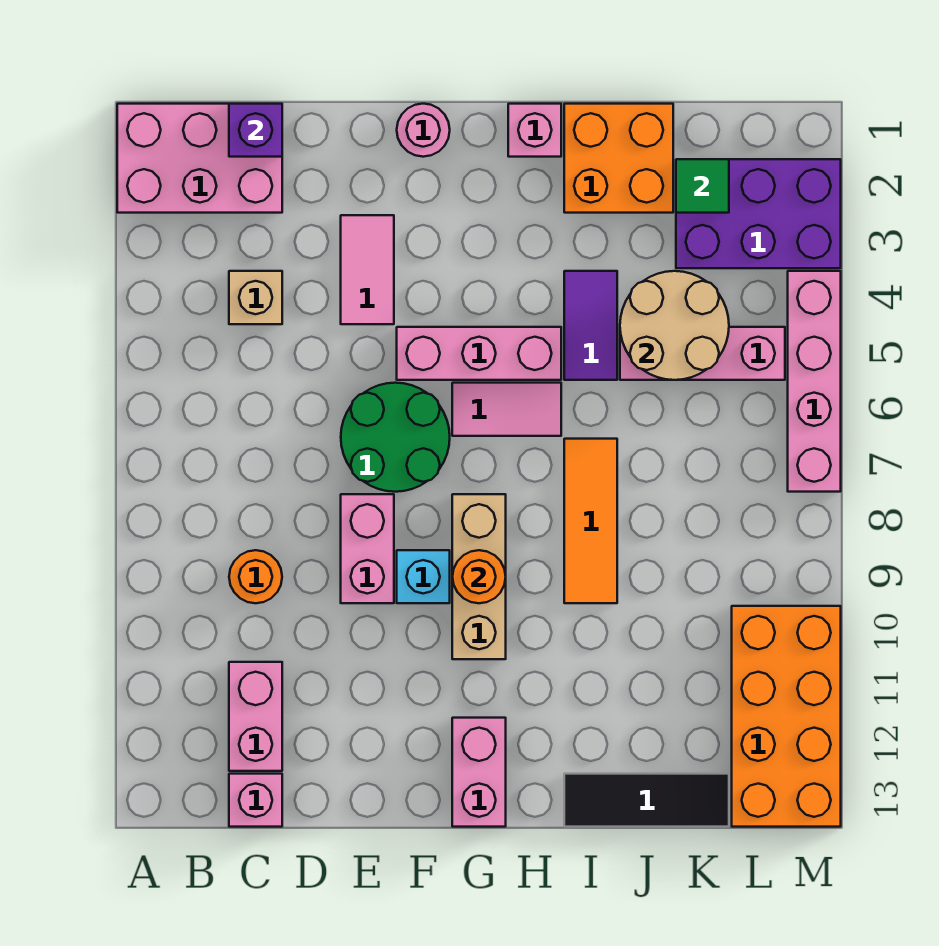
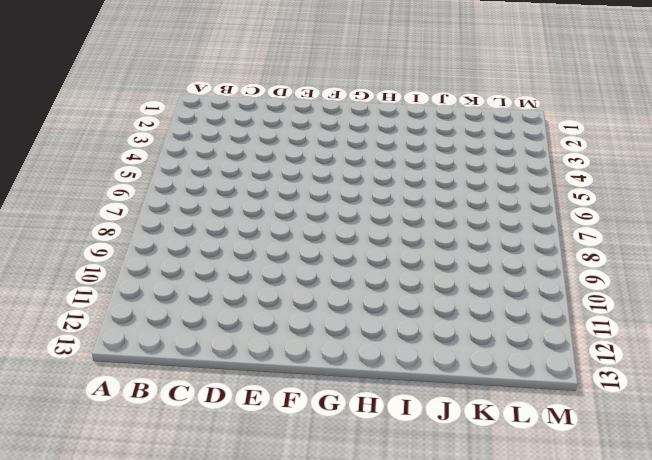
none -> pink 2x3 brick [117,104,282,213]
none -> tan 1x1 brick [229,271,282,324]
none -> orange 1x1 round brick [229,550,282,603]

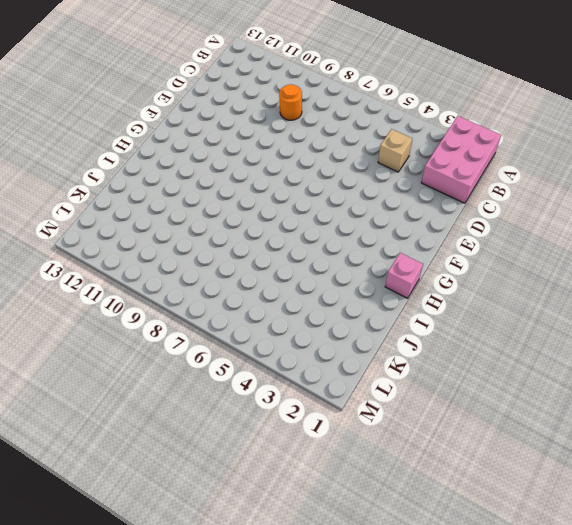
none -> pink 1x2 brick [229,662,282,771]
none -> pink 1x1 brick [229,774,282,827]
none -> pink 1x2 tile [341,215,394,324]

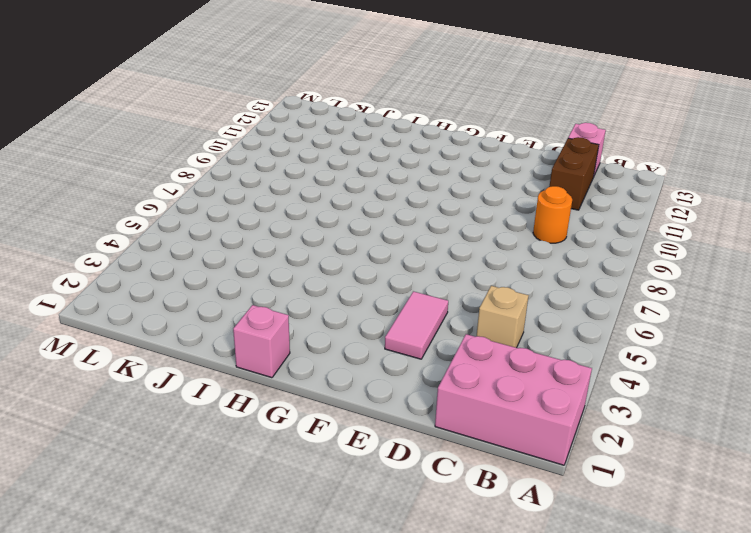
brown 1x2 brick [549,137,599,210] -> pink 1x2 brick [229,662,282,771]
none -> green 2x2 round brick [341,383,450,492]
none -> pink 1x2 brick [341,494,394,603]
none -> pink 1x1 round brick [397,104,450,157]

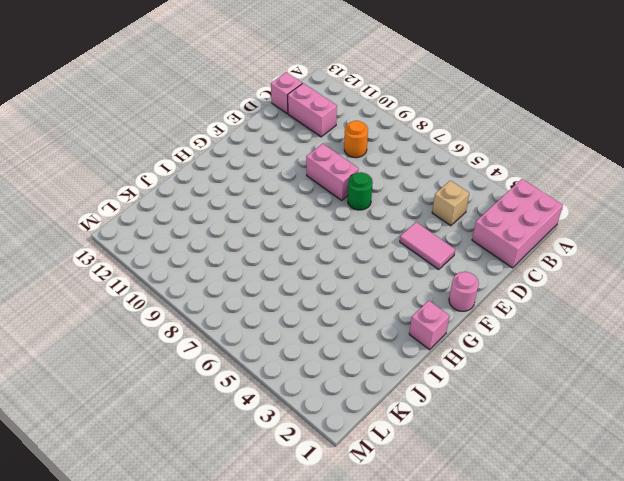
green 1x1 round brick [348,172,373,210] -> green 2x2 round brick [341,383,450,492]
none -> pink 1x3 brick [397,327,561,380]
none -> cyan 1x1 brick [397,550,450,603]
none -> pink 1x2 tile [452,383,561,436]

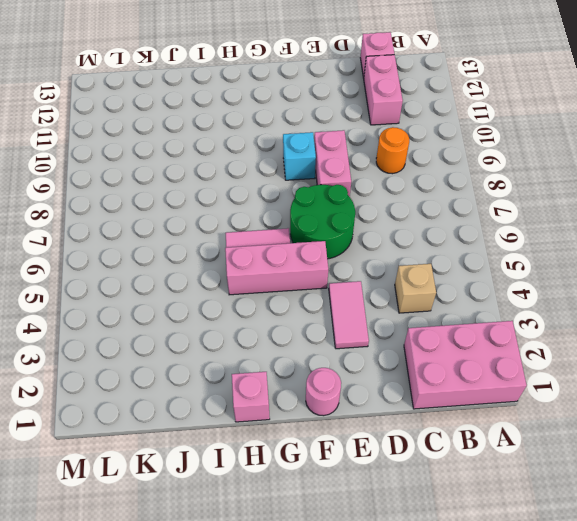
none -> tan 1x3 brick [452,494,506,659]
none -> pink 1x2 brick [452,718,506,827]
none -> orange 2x2 brick [564,104,673,213]

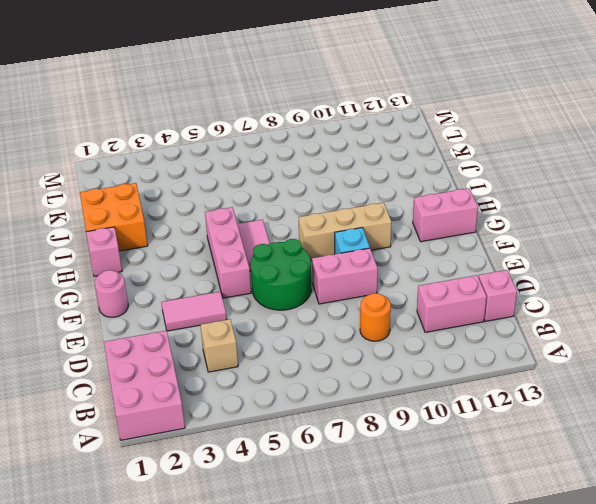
none -> purple 1x2 tile [564,271,617,380]
none -> orange 1x3 tile [564,439,617,603]
none -> black 1x3 tile [564,774,729,827]

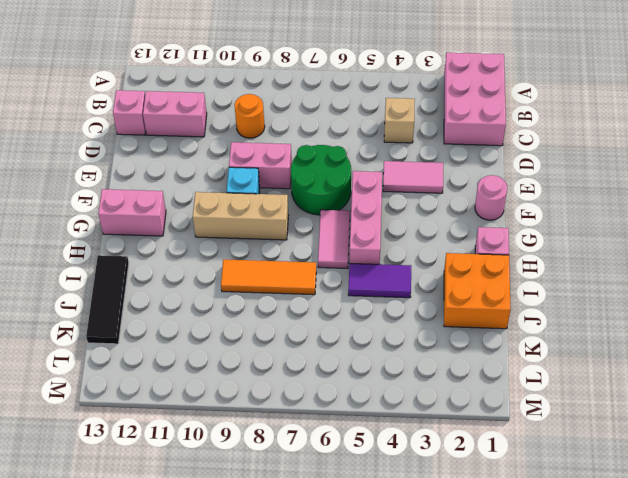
none -> pink 1x3 brick [620,327,785,380]
none -> purple 2x3 brick [676,159,841,268]
none -> orange 2x4 brick [732,606,841,827]

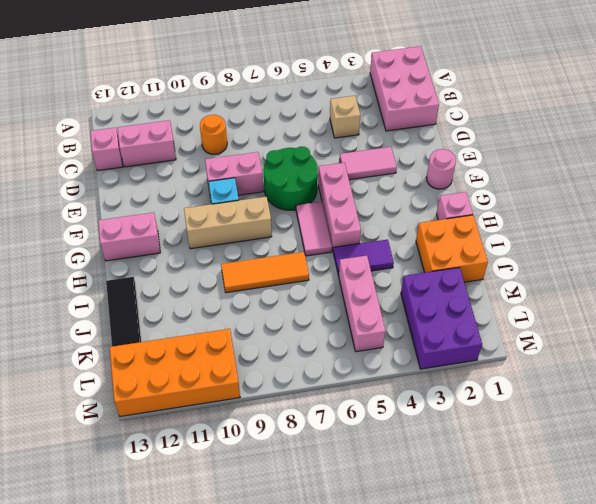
none -> pink 1x4 brick [788,271,841,492]
none -> purple 1x1 brick [229,104,282,157]
none -> orange 1x1 round brick [452,550,506,603]

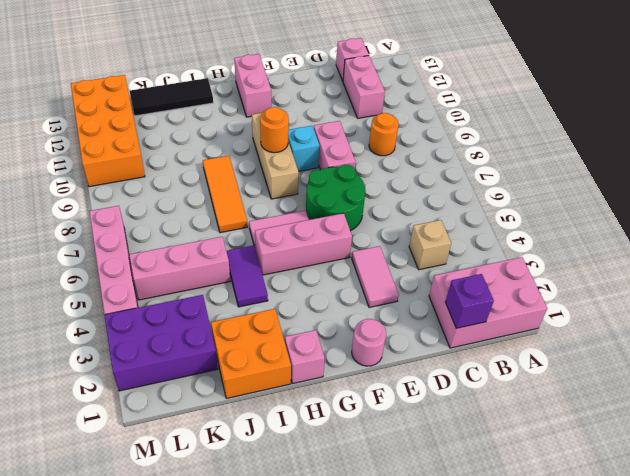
none -> tan 2x2 round brick [620,271,729,380]
none -> green 1x1 tile [676,159,729,213]

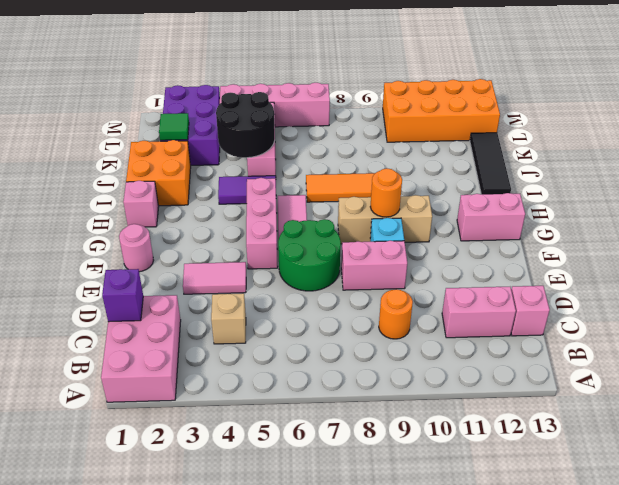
black 2x2 round brick [216,92,275,158] -> tan 2x2 round brick [620,271,729,380]

